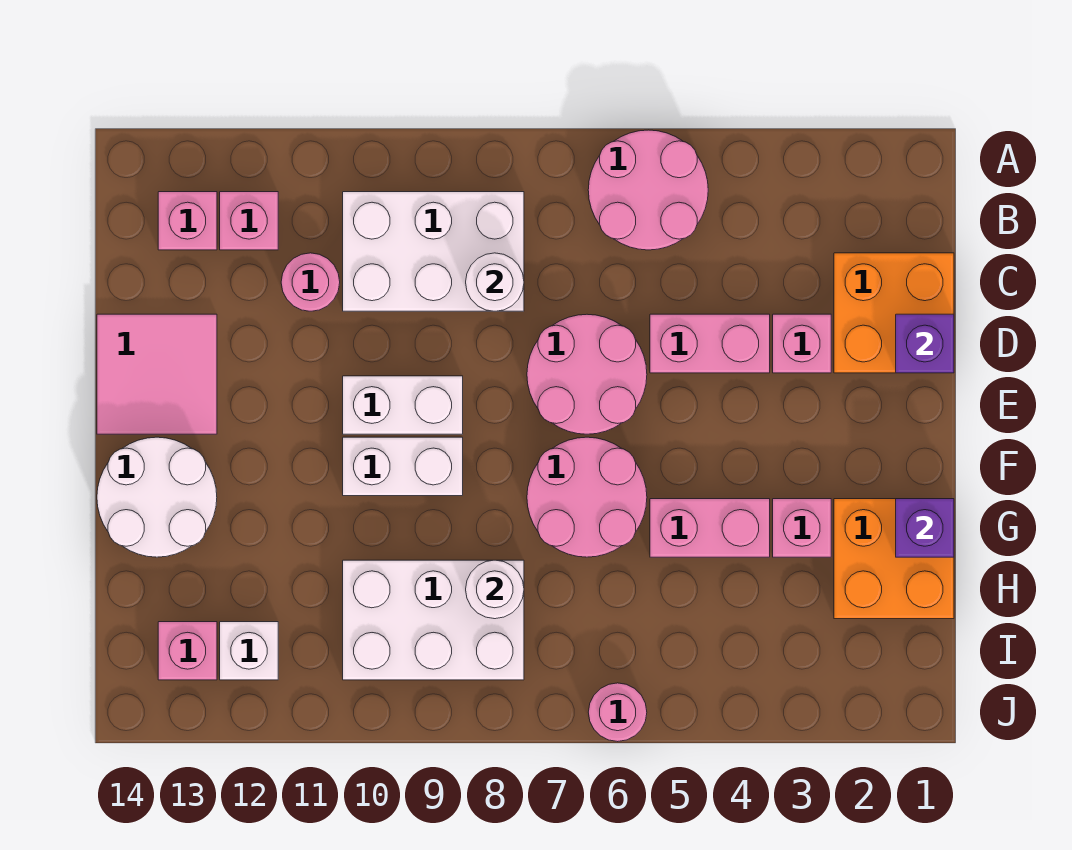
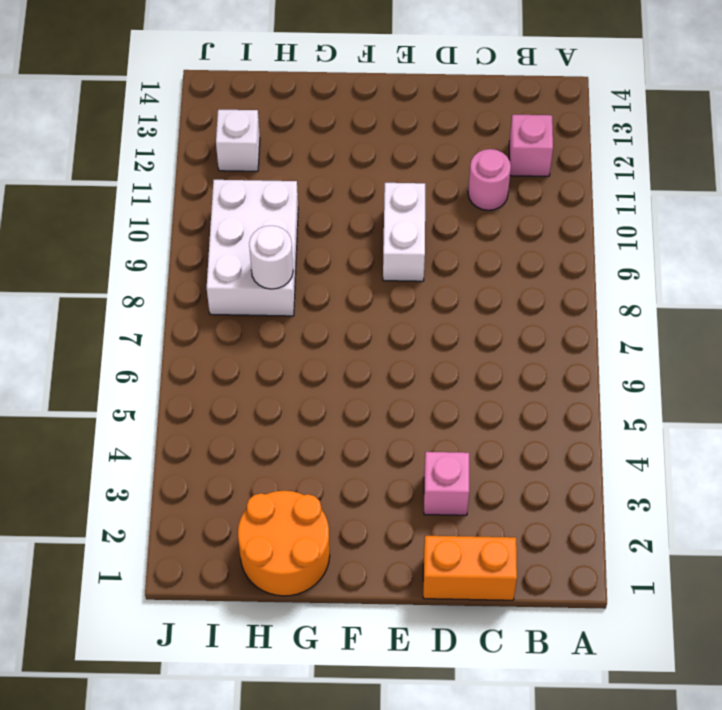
orange 1x2 brick [423,536,517,600] -> orange 2x2 brick [834,253,954,373]
orange 2x2 round brick [238,491,330,596] -> orange 2x2 brick [834,499,954,619]
none -> pink 2x2 round brick [588,130,708,250]
none -> white 2x3 brick [343,192,524,311]
none -> pink 1x1 brick [158,192,217,250]

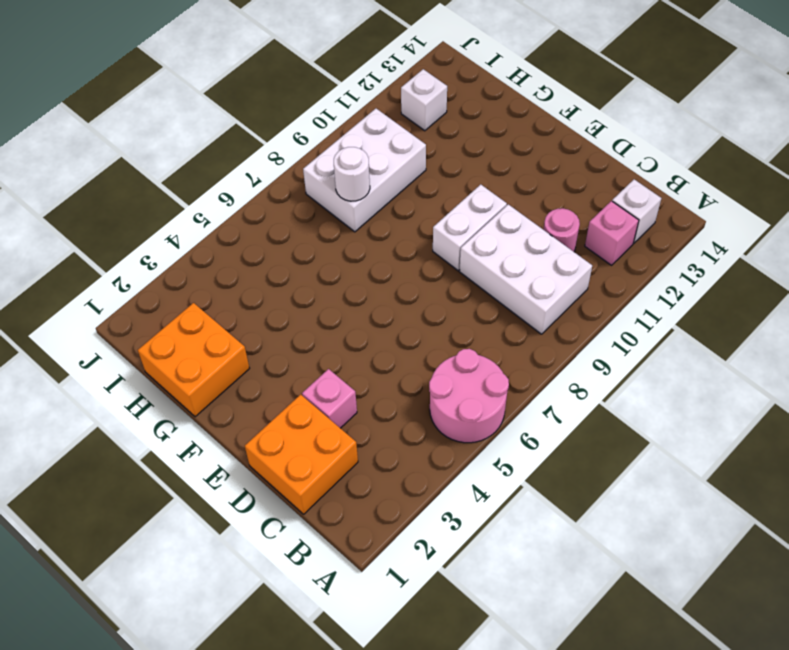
white 2x3 brick [459,204,592,334] -> white 2x3 brick turned to [343,192,524,311]
white 1x1 brick [612,179,661,243] -> pink 1x1 brick [158,192,217,250]
none -> pink 1x2 brick [650,314,770,373]
none -> pink 2x2 round brick [527,314,647,434]
none -> pink 2x2 tile [97,314,217,434]

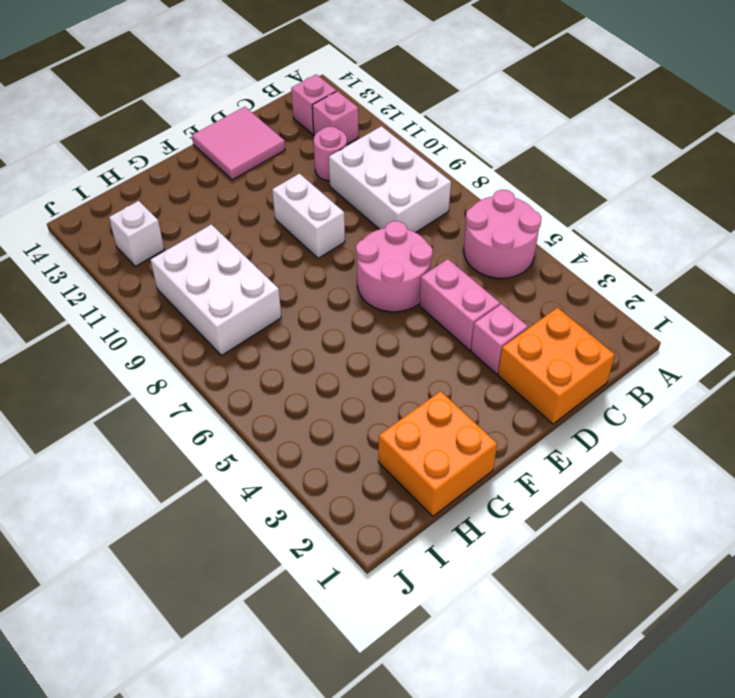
none -> pink 2x2 round brick [527,437,647,557]
none -> white 1x2 brick [343,437,463,496]
none -> white 2x2 round brick [97,437,217,557]

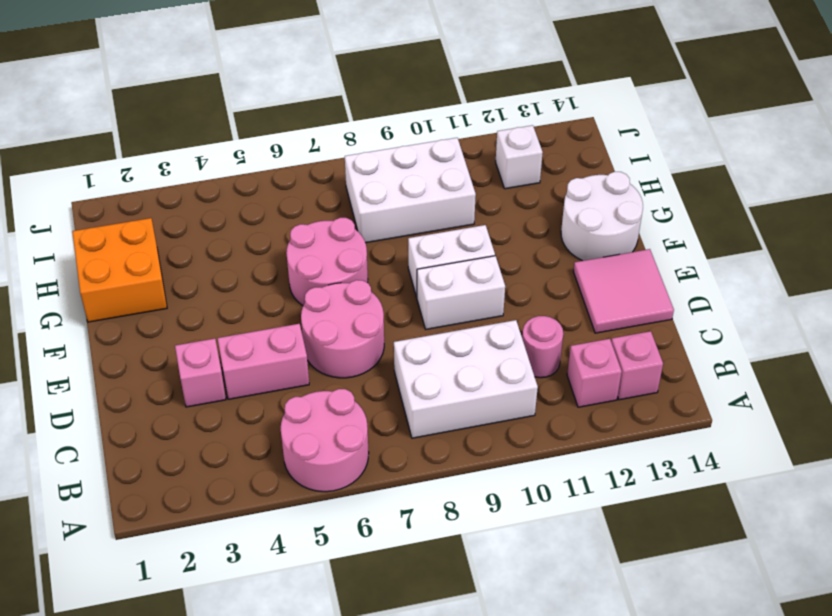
none -> orange 2x2 brick [834,253,954,373]
none -> pink 1x1 brick [773,499,831,557]
none -> pink 1x2 brick [650,499,770,557]

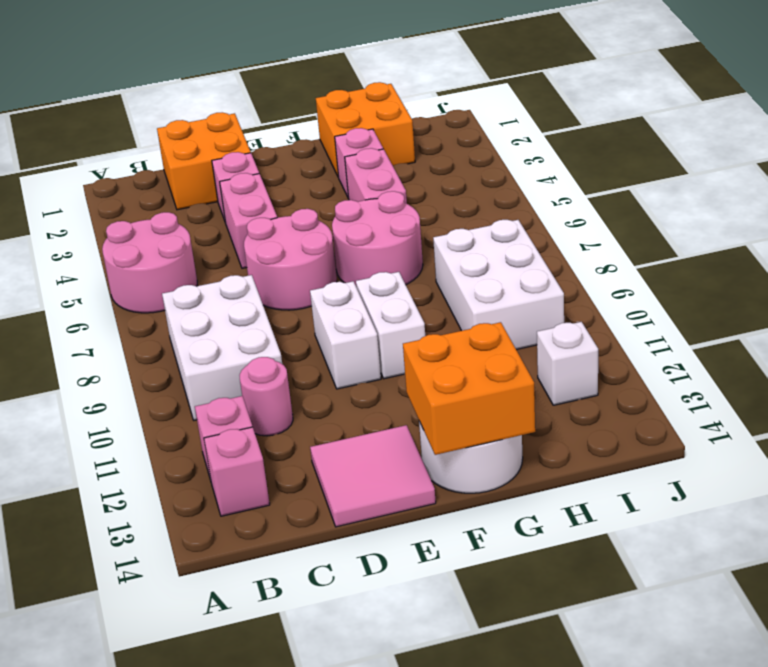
orange 2x2 brick [403,322,535,455] -> none
none -> pink 1x1 brick [158,622,217,680]
none -> pink 1x1 round brick [588,683,647,742]
none -> white 1x1 round brick [466,253,524,311]

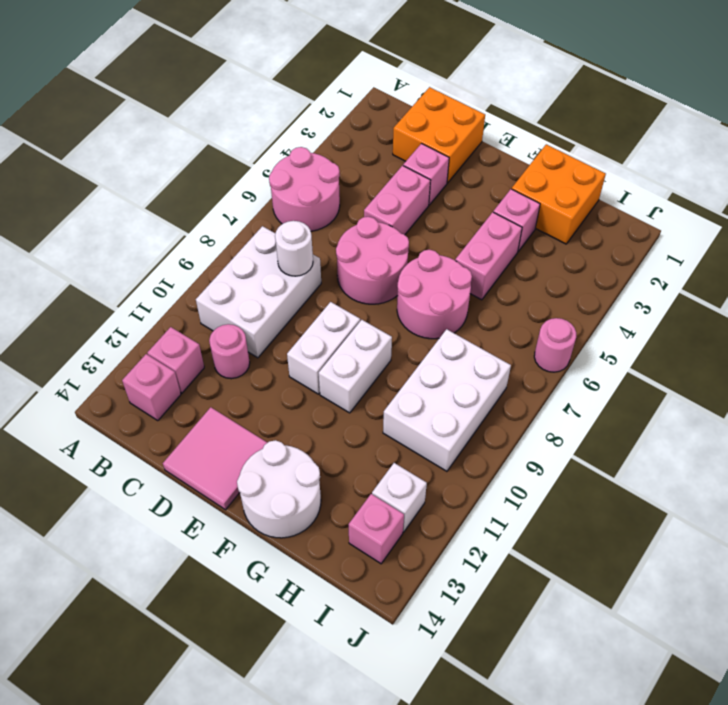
none -> purple 1x1 brick [896,314,954,373]
none -> purple 1x1 brick [896,499,954,557]
none -> white 1x1 round brick [466,560,524,619]

